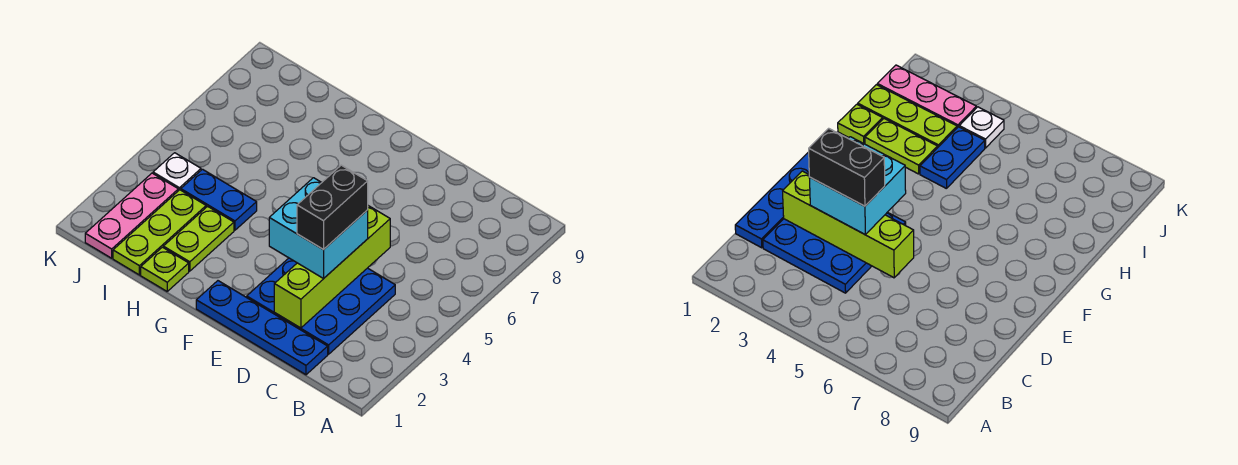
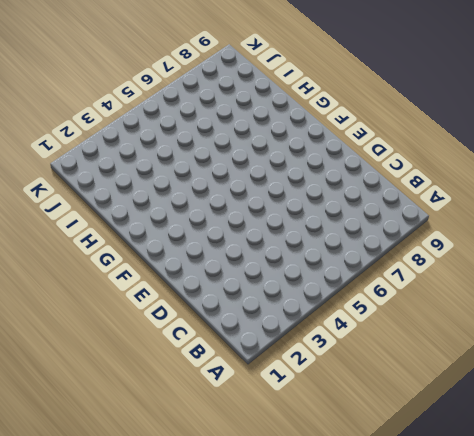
none -> blue 1x4 plate [196,281,328,375]
none -> blue 3x3 plate [247,258,395,354]

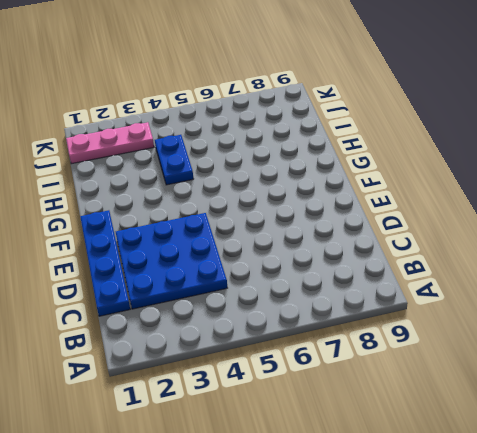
none -> lime 1x1 plate [141,247,189,291]
none -> lime 1x2 plate [163,206,234,271]

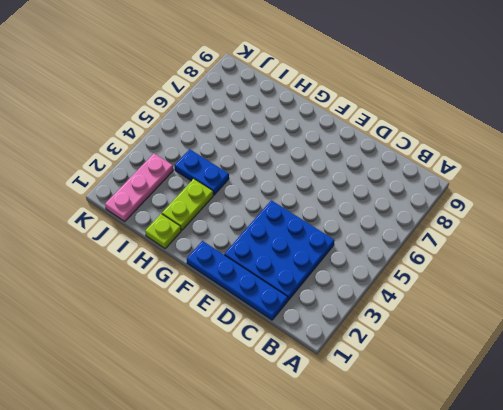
none -> lime 1x3 plate [113,190,206,275]
none -> white 1x1 plate [153,153,201,191]

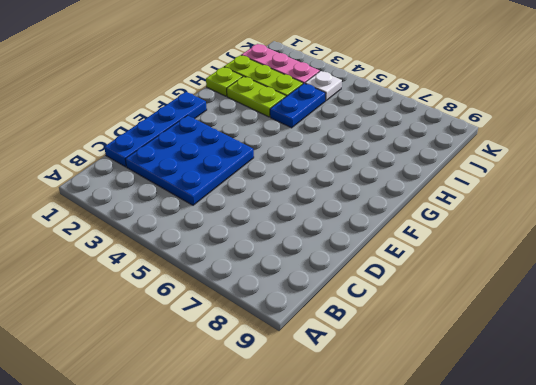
none -> lime 1x4 brick [274,206,390,328]
none -> cyan 2x2 brick [269,178,368,278]

